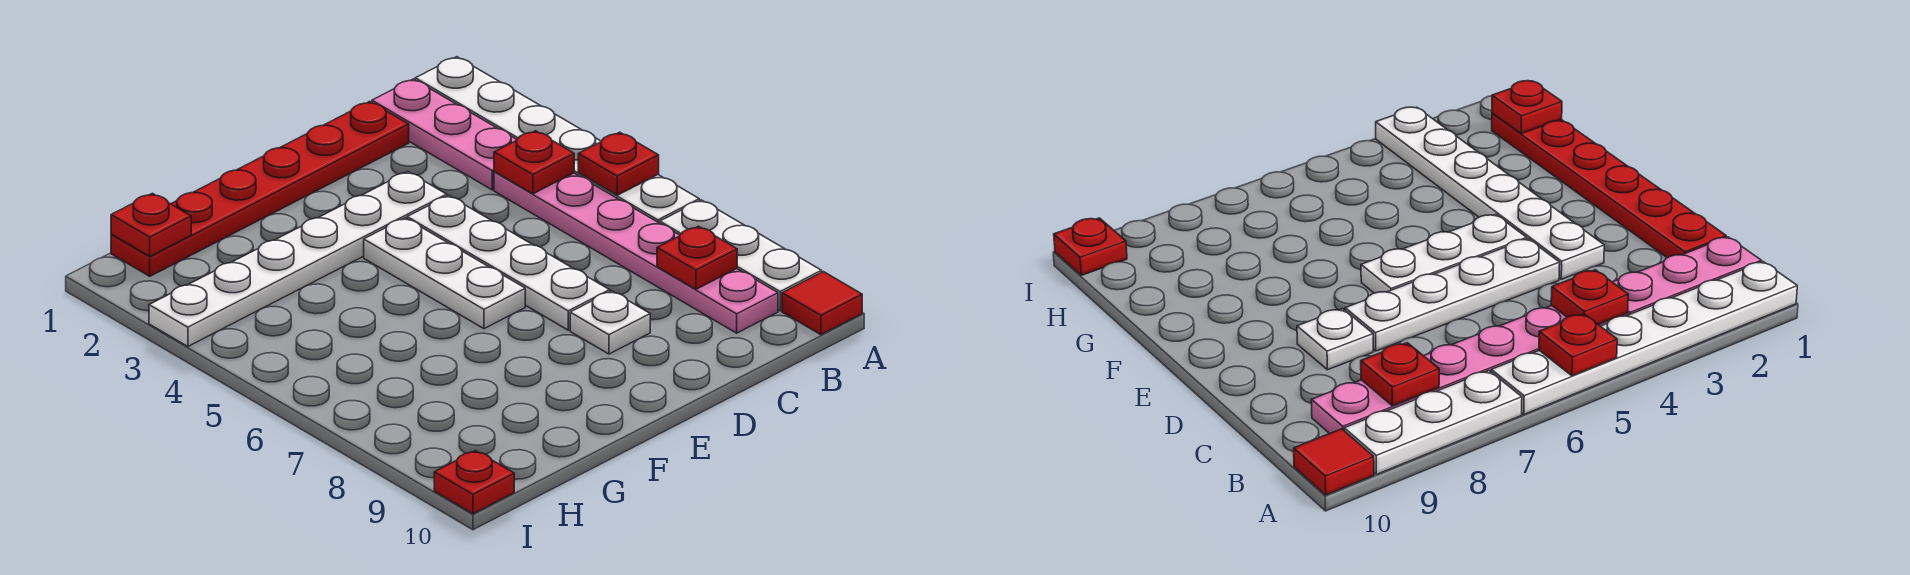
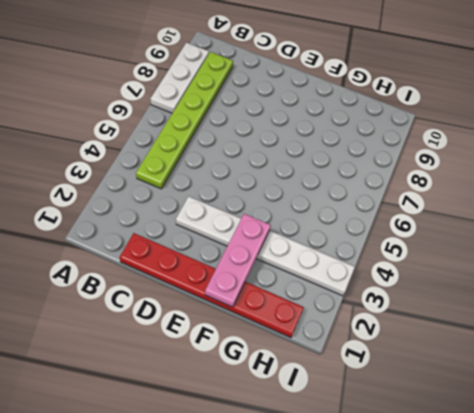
lime 1x6 plate [136,52,233,189] -> pink 1x6 plate [494,172,778,333]
pink 1x3 plate [205,214,271,307] -> pink 1x3 plate moved to [372,79,517,190]
none -> white 1x6 plate [415,57,699,223]
none -> red 1x1 tile [782,272,862,335]
none -> white 1x4 plate [407,195,610,330]

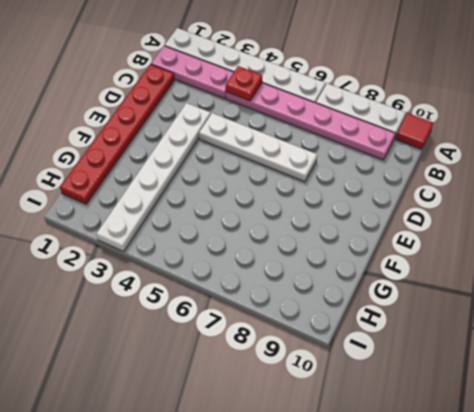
none -> white 1x1 plate [570,291,650,354]
none -> white 1x3 plate [364,218,525,329]
none -> red 1x1 plate [434,451,514,514]

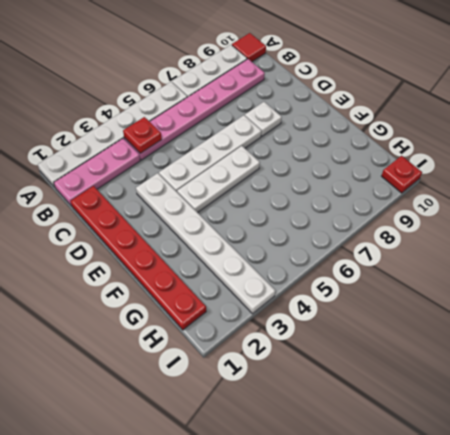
none -> red 1x1 plate [578,132,659,195]
none -> red 1x1 plate [657,226,737,289]
none -> red 1x1 plate [111,193,191,256]

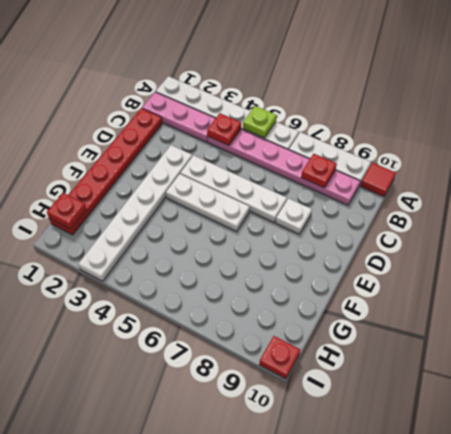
lime 1x1 plate [243,106,277,138] -> red 1x1 plate [578,132,659,195]

